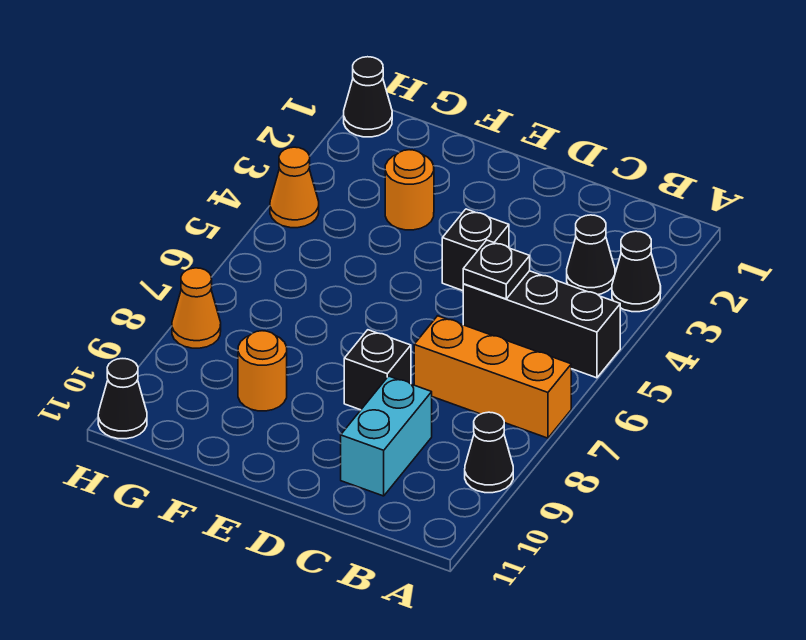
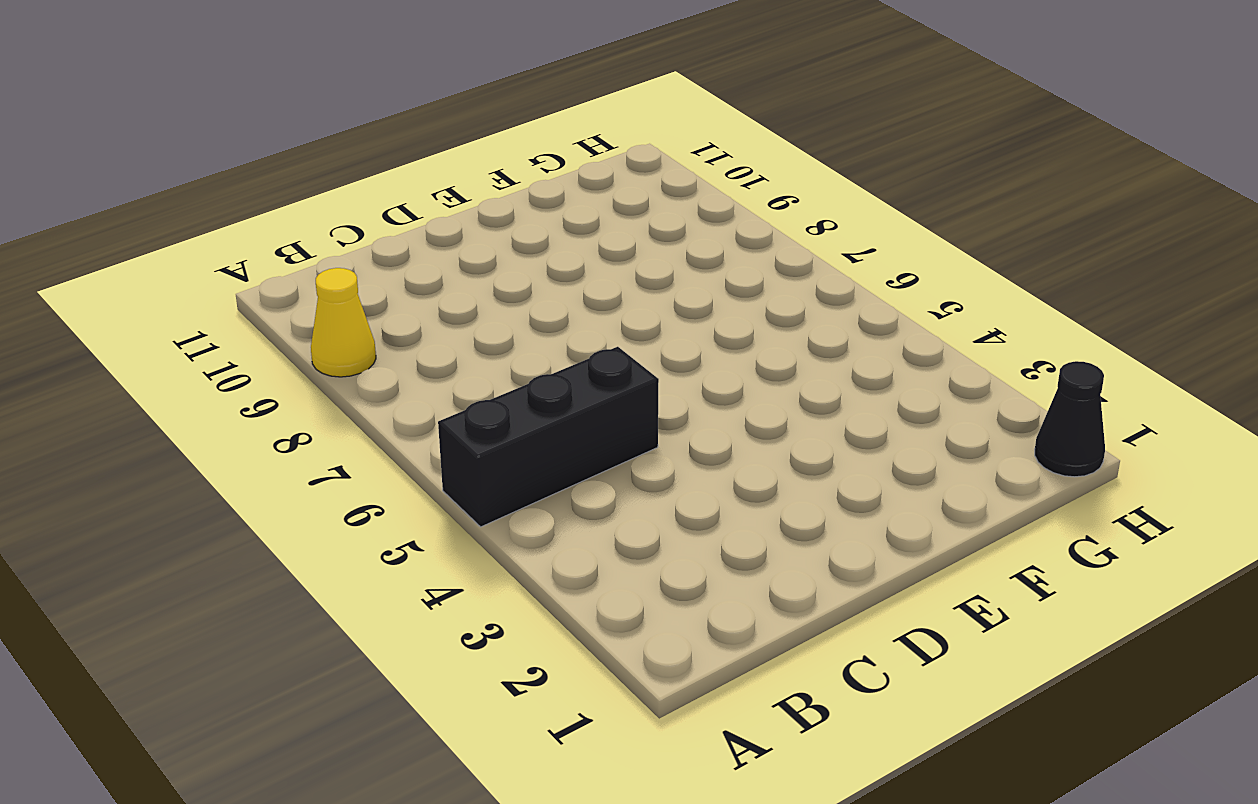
yellow 1x1 cone [311,268,376,377] -> black 1x1 cone [465,412,513,493]
none -> black 1x1 cone [612,231,661,312]
none -> orange 1x3 brick [414,316,571,438]
none -> black 1x1 cone [567,215,615,294]

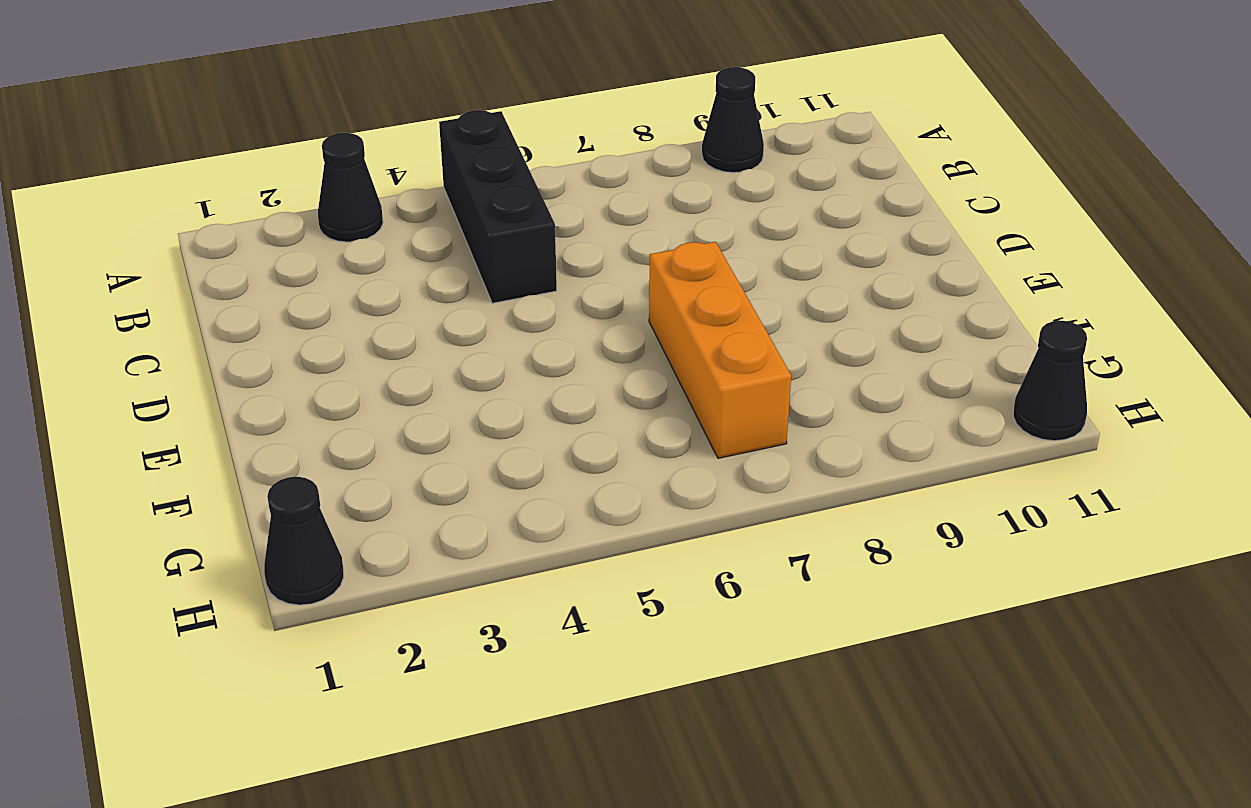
orange 1x3 brick [649,242,791,458] -> orange 1x3 brick moved to [414,316,571,438]
none -> black 1x1 cone [567,215,615,294]
none -> cyan 1x2 brick [341,376,432,496]
none -> black 1x1 brick [442,209,509,291]

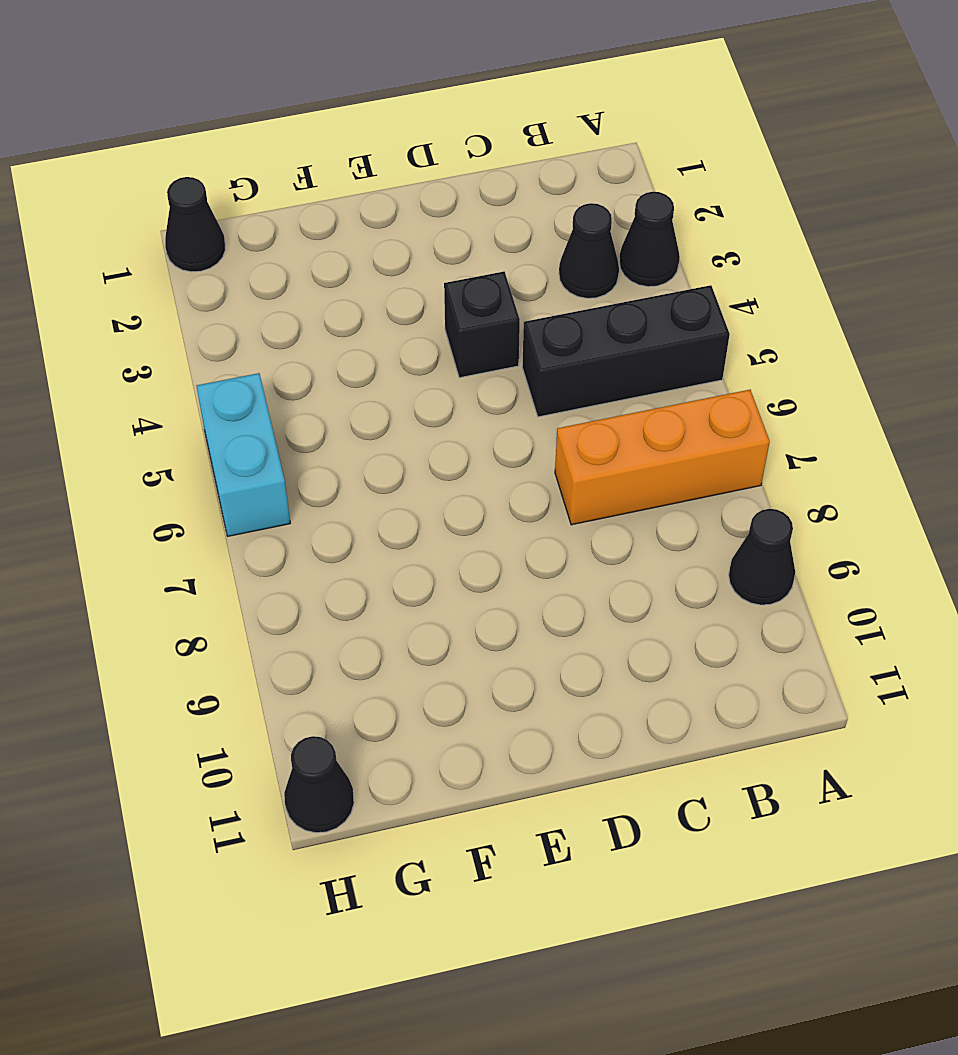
cyan 1x2 brick [197,373,290,536] -> cyan 1x2 brick moved to [341,376,432,496]
none -> black 1x1 brick [344,330,411,410]
none -> orange 1x1 round brick [385,150,434,230]
none -> orange 1x1 round brick [238,331,287,411]

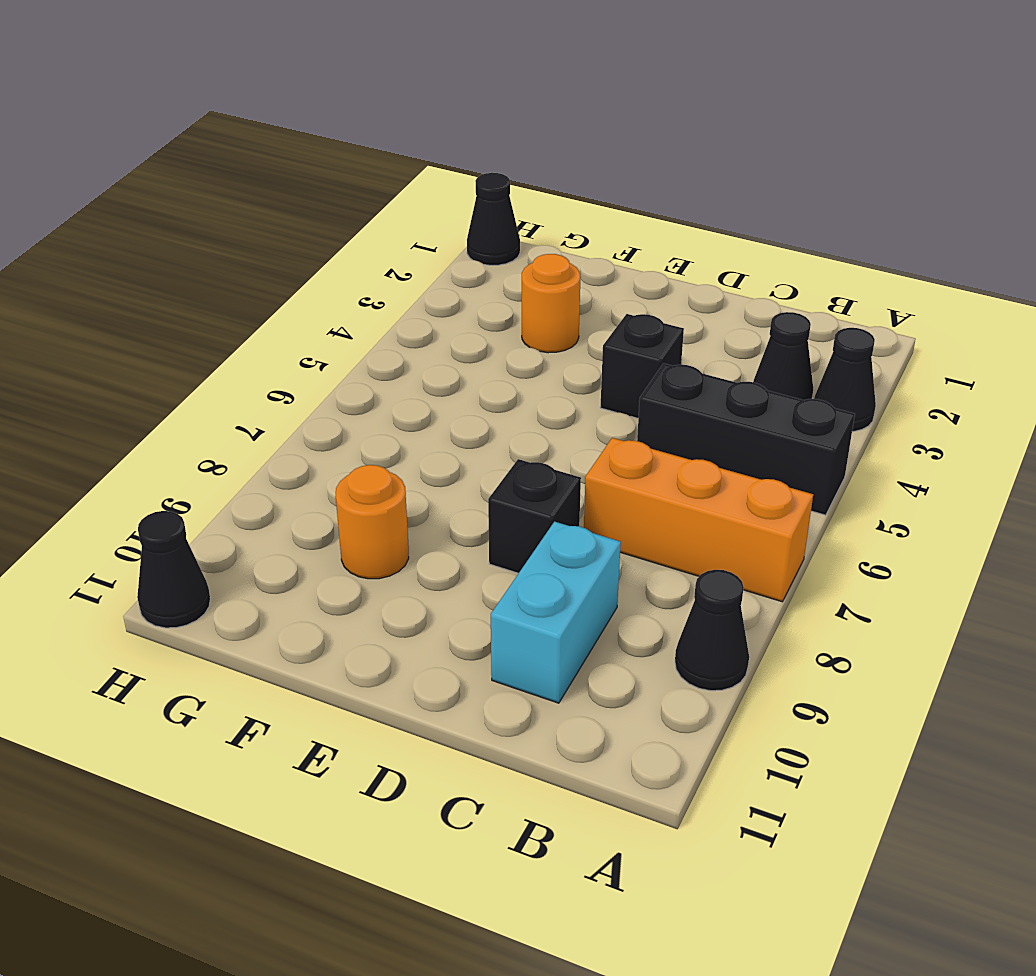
none -> orange 1x1 cone [270,147,319,228]
none -> orange 1x1 cone [172,268,221,348]
none -> black 1x1 plate [463,240,530,299]

